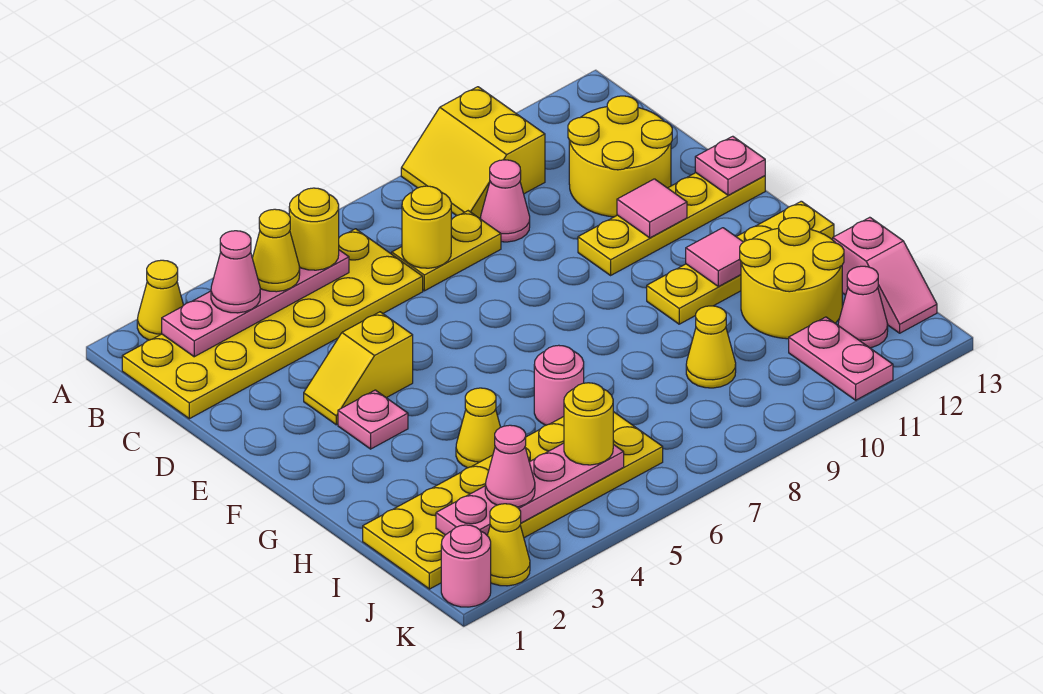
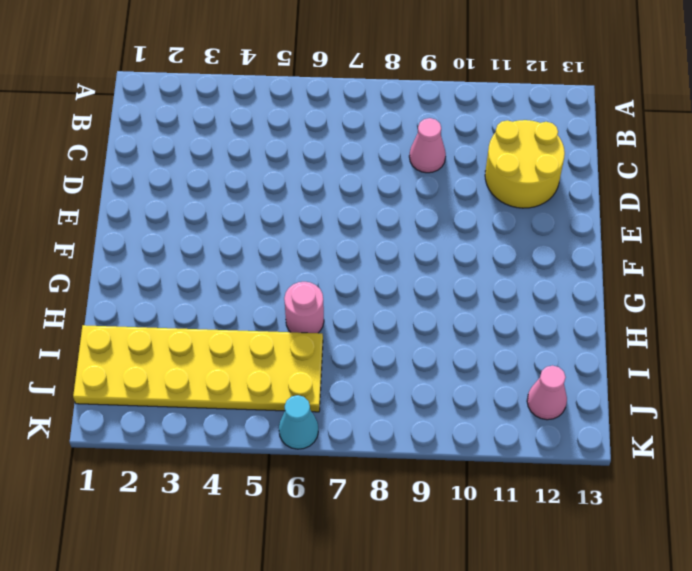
cyan 1x1 cone [279,395,318,449] -> none
none -> yellow 1x1 cone [137,260,183,340]
none -> yellow 2x2 slope [401,87,545,218]
none -> yellow 2x6 plate [122,229,423,419]
none -> yellow 1x2 plate [392,211,501,291]

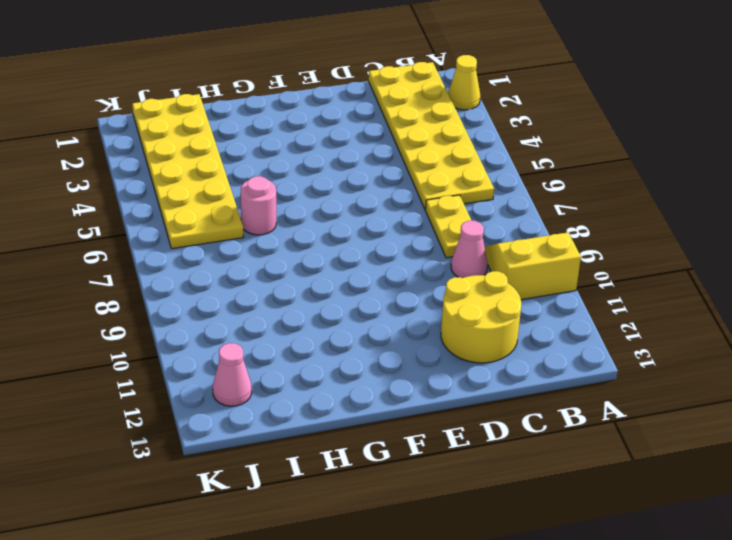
none -> yellow 1x2 slope [304,312,413,425]
none -> yellow 1x4 plate [578,173,765,275]
none -> pink 1x1 plate [338,390,408,449]
none -> yellow 1x4 plate [647,201,834,324]

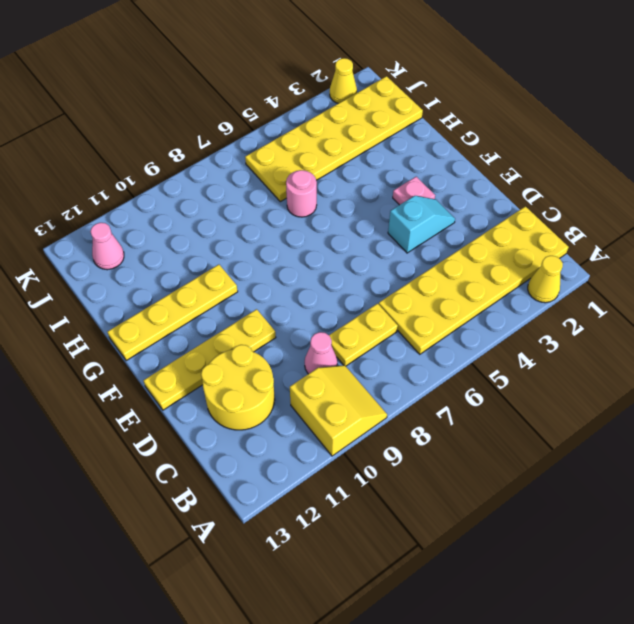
cyan 1x2 slope [388,196,455,253] -> yellow 1x2 slope [304,312,413,425]
none -> yellow 1x1 cone [456,388,501,468]
none -> yellow 2x2 round brick [740,218,844,339]
none -> yellow 1x1 cone [686,306,736,388]
none -> pink 1x2 slope [833,217,937,333]

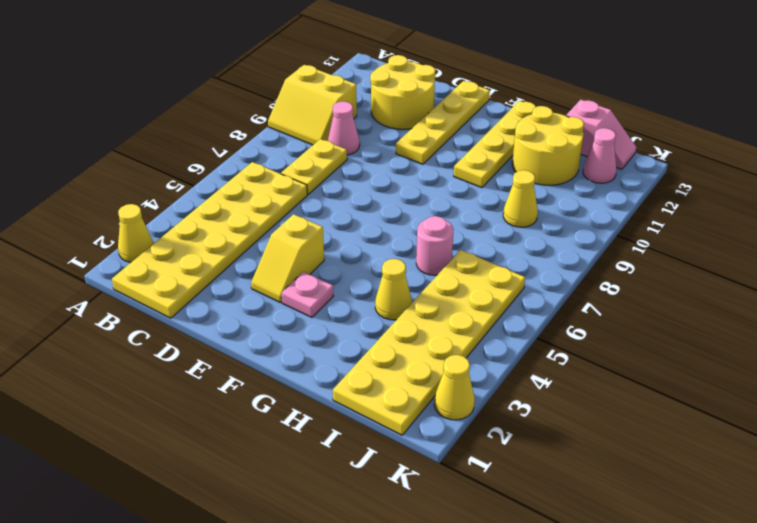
none -> pink 1x2 plate [789,317,893,400]
none -> pink 1x1 round brick [441,525,491,607]
none -> pink 1x4 plate [162,250,349,357]
none -> yellow 1x1 round brick [402,186,452,268]

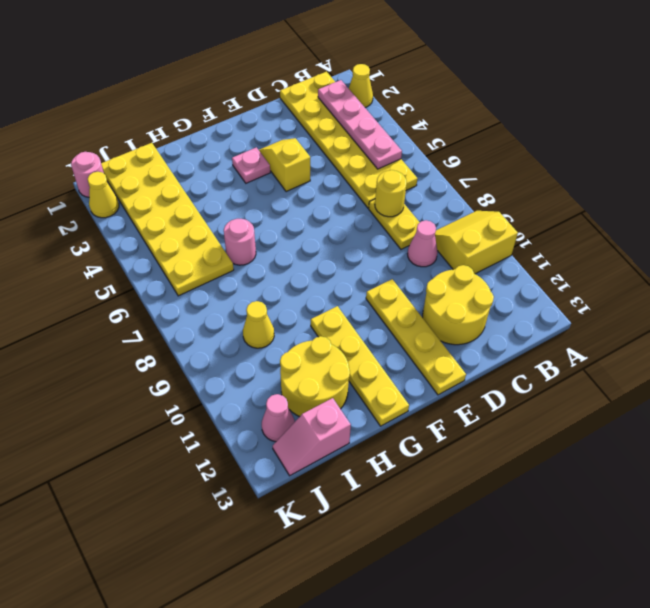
none -> yellow 1x1 cone [456,388,501,468]
none -> pink 1x2 plate [789,317,893,400]
none -> pink 1x1 tile [617,179,687,238]
none -> pink 1x1 plate [695,136,765,195]

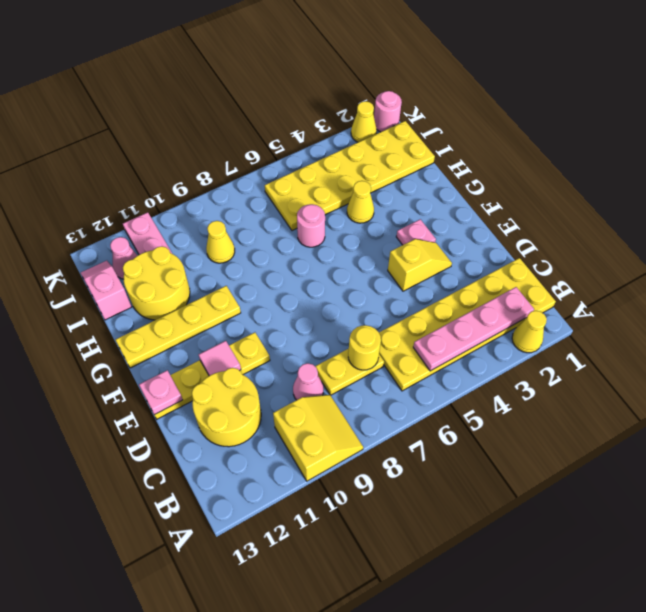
none -> pink 1x1 tile [686,228,743,287]
none -> pink 1x4 plate [436,443,624,535]
none -> pink 1x1 cone [211,231,260,313]
none -> yellow 1x1 cone [252,209,300,292]

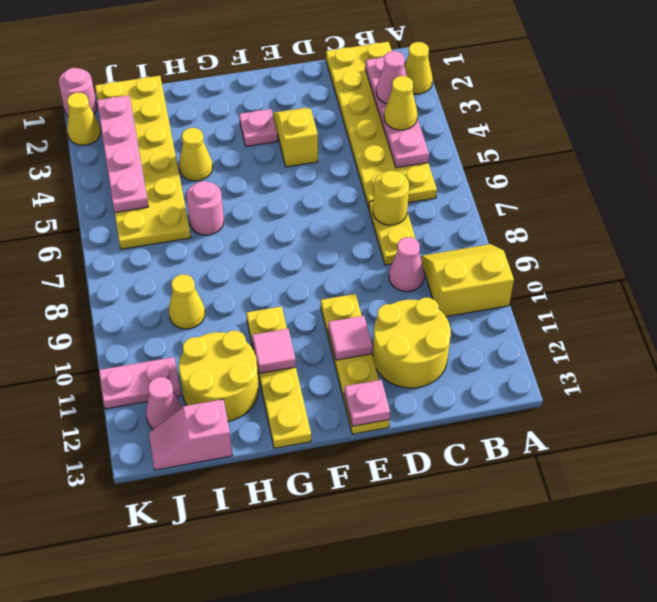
none -> yellow 1x1 round brick [289,188,339,270]
none -> pink 1x1 cone [485,425,535,507]
none -> yellow 1x1 round brick [564,383,613,465]

